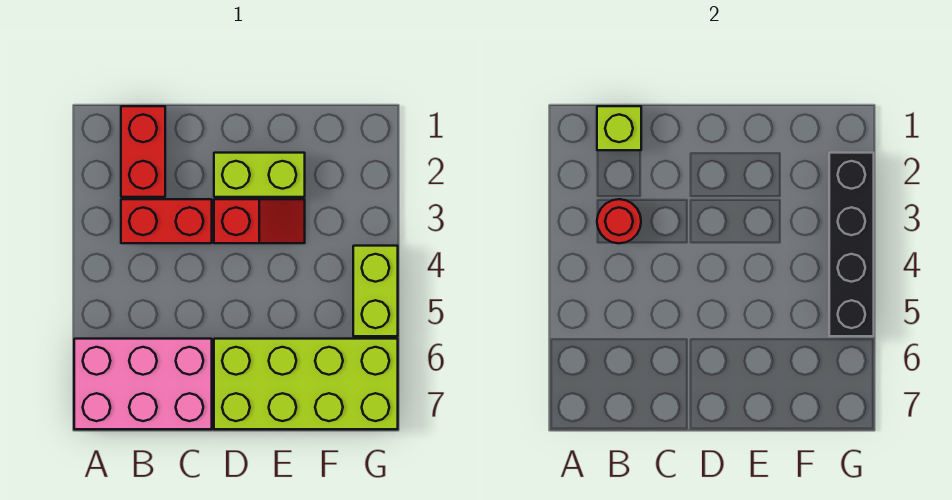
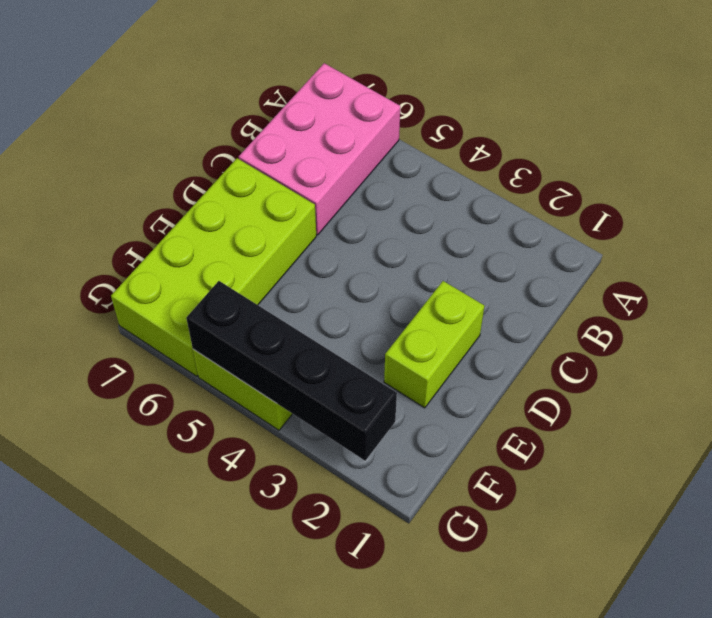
none -> red 1x2 brick [121,106,165,197]
none -> red 1x2 brick [121,199,212,243]

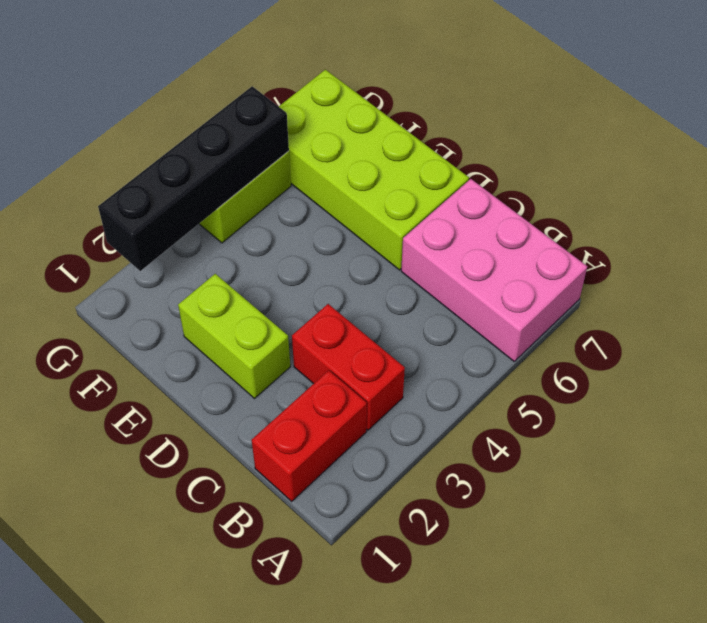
none -> red 1x2 slope [214,199,305,243]
none -> lime 1x1 brick [597,106,641,150]

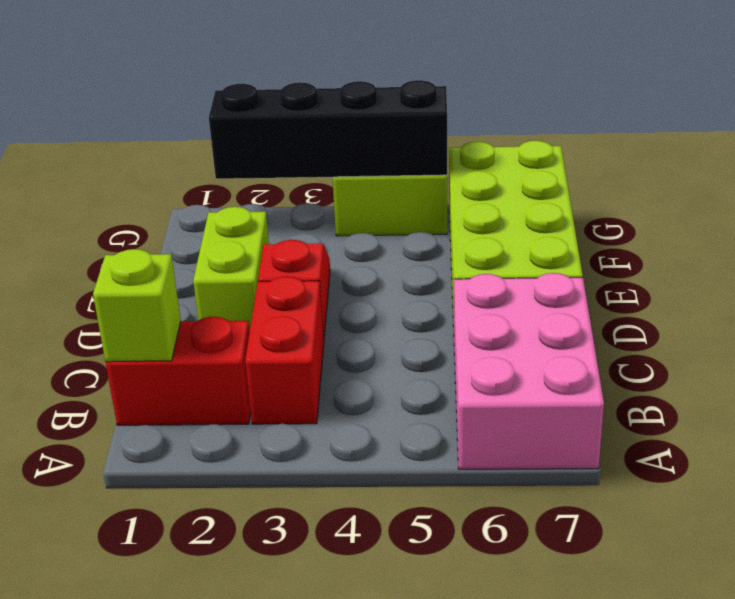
none -> red 1x1 round brick [597,199,641,243]

